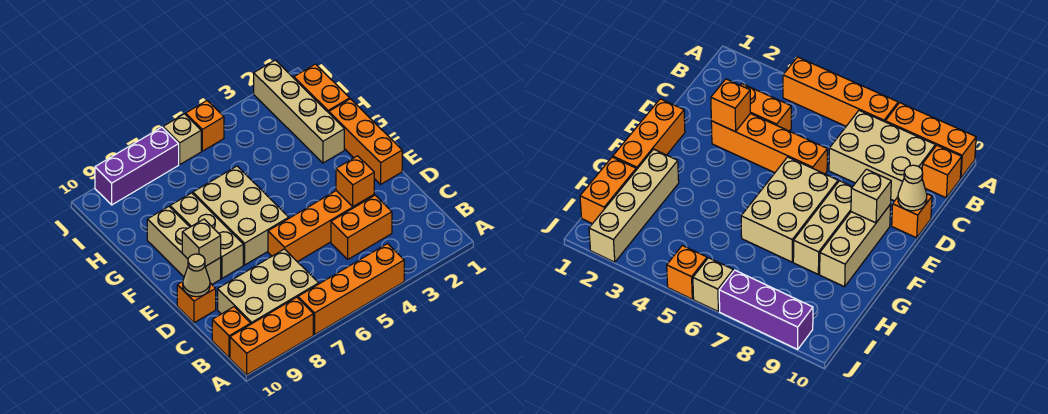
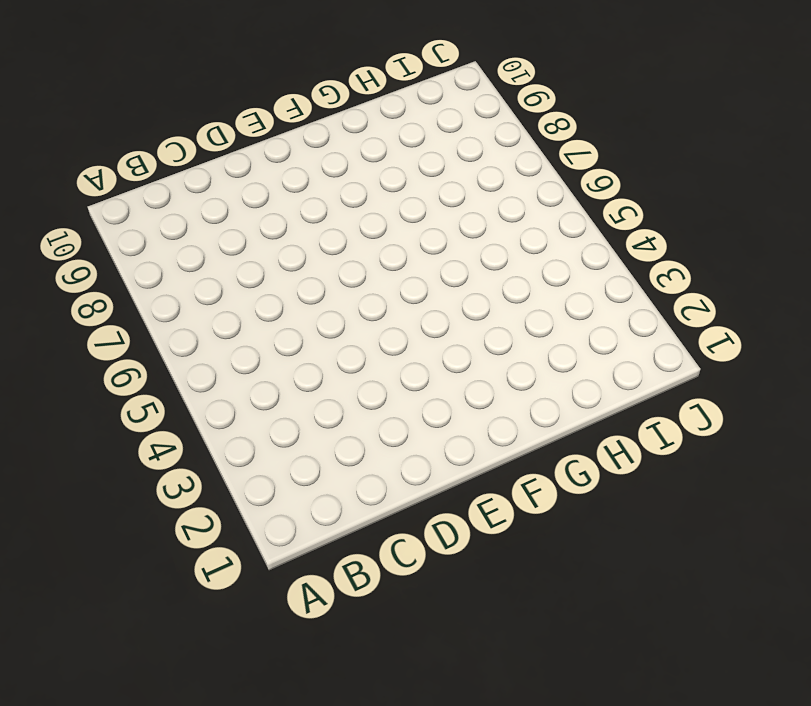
none -> orange 1x4 brick [298,244,404,334]
none -> orange 1x3 brick [230,297,313,375]
none -> tan 2x3 brick [218,249,319,324]

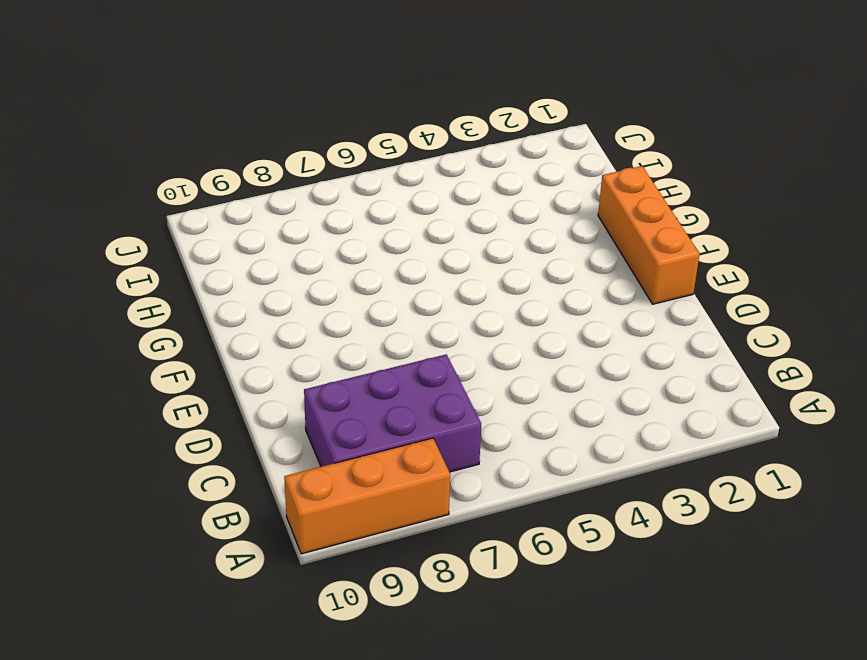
purple 2x3 brick [304,354,481,472] -> tan 2x3 brick [218,249,319,324]
none -> orange 1x4 brick [298,244,404,334]
none -> orange 1x1 brick [212,307,251,358]
none -> orange 1x2 brick [331,195,392,259]

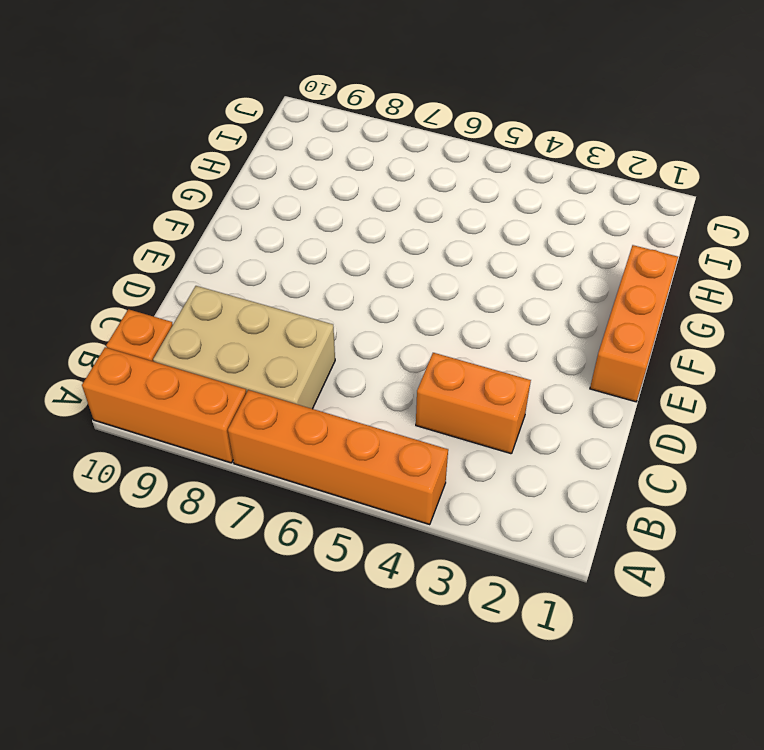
none -> orange 1x4 brick [268,191,374,262]
none -> orange 1x1 brick [177,281,216,323]
none -> tan 2x3 brick [193,166,289,265]

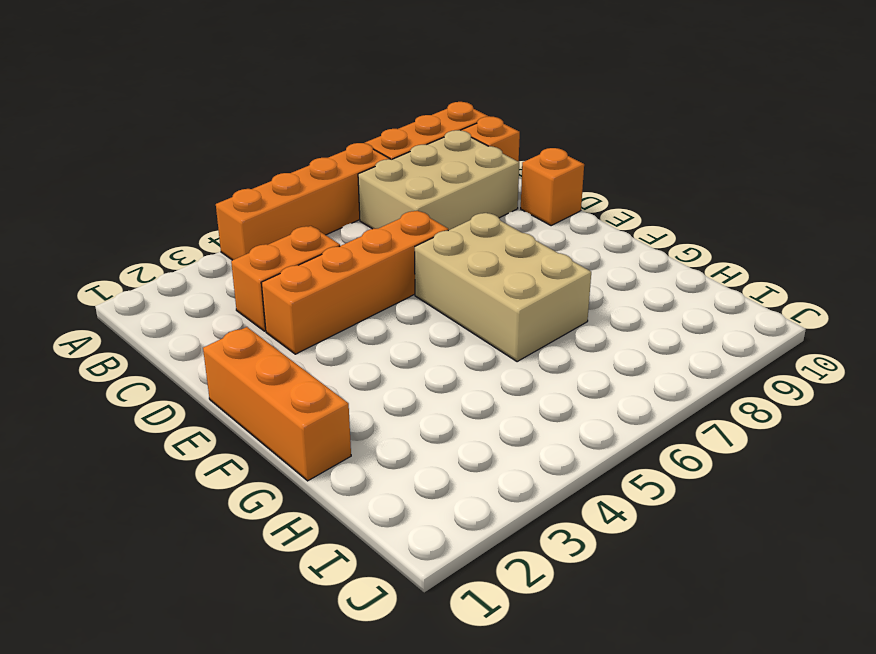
none -> tan 1x3 brick [170,193,243,278]
none -> tan 1x3 brick [147,207,221,284]
none -> tan 1x4 brick [254,60,344,163]

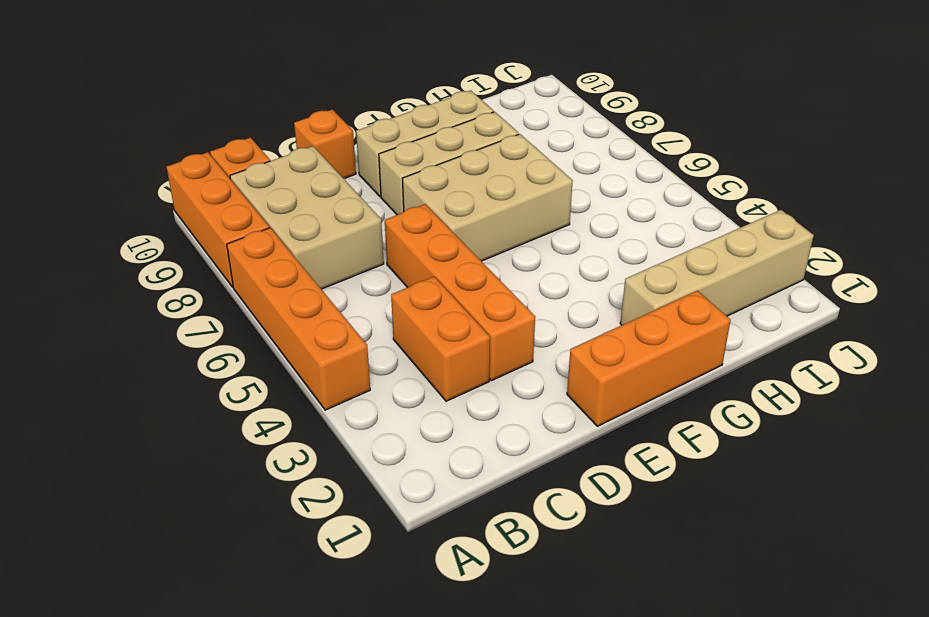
none -> orange 1x2 brick [294,64,350,113]
none -> orange 1x1 brick [186,101,224,151]
none -> tan 1x1 brick [163,114,201,164]

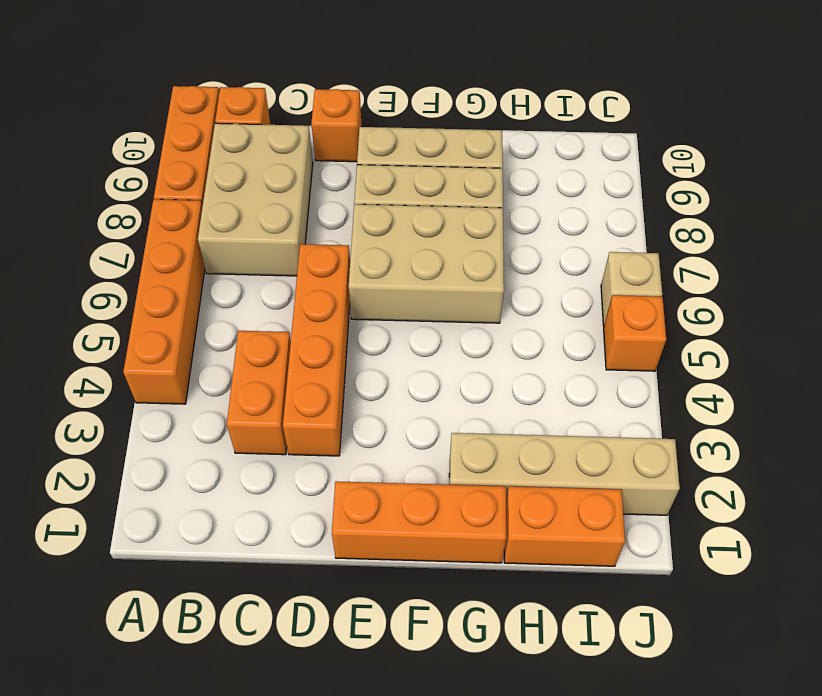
none -> purple 1x3 brick [95,127,179,205]
none -> orange 1x1 brick [336,156,374,207]
none -> tan 1x1 cone [183,254,210,297]

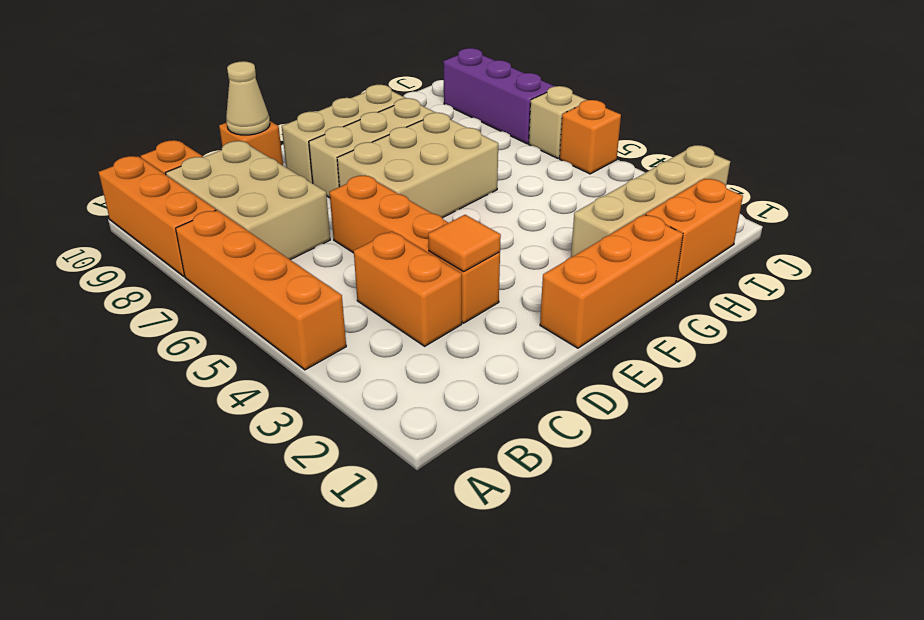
orange 1x1 tile [428,215,501,272] -> orange 1x1 brick [336,156,374,207]
none -> tan 1x1 brick [182,219,221,266]

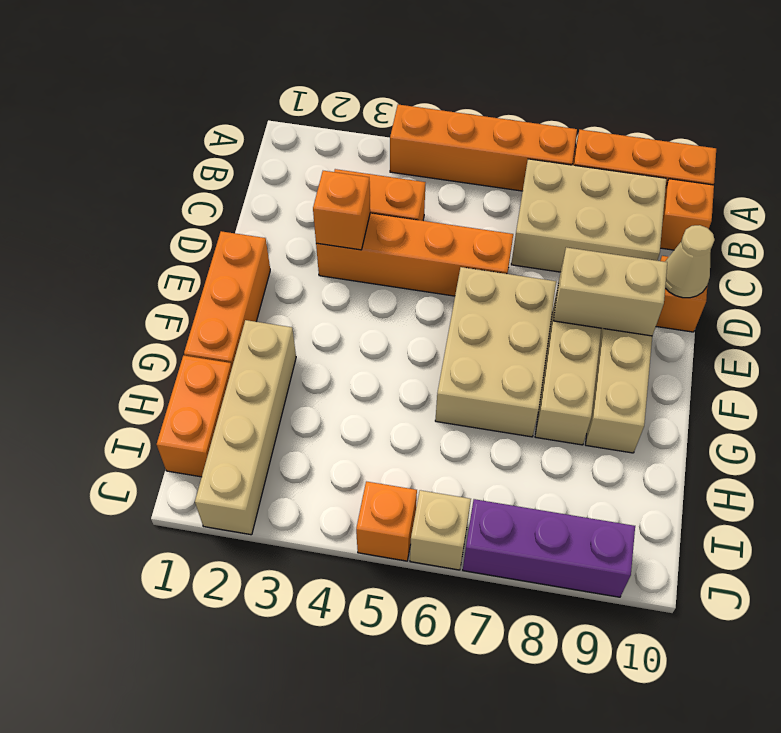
tan 1x2 brick [553,247,667,336] -> tan 1x1 brick [182,219,221,266]

